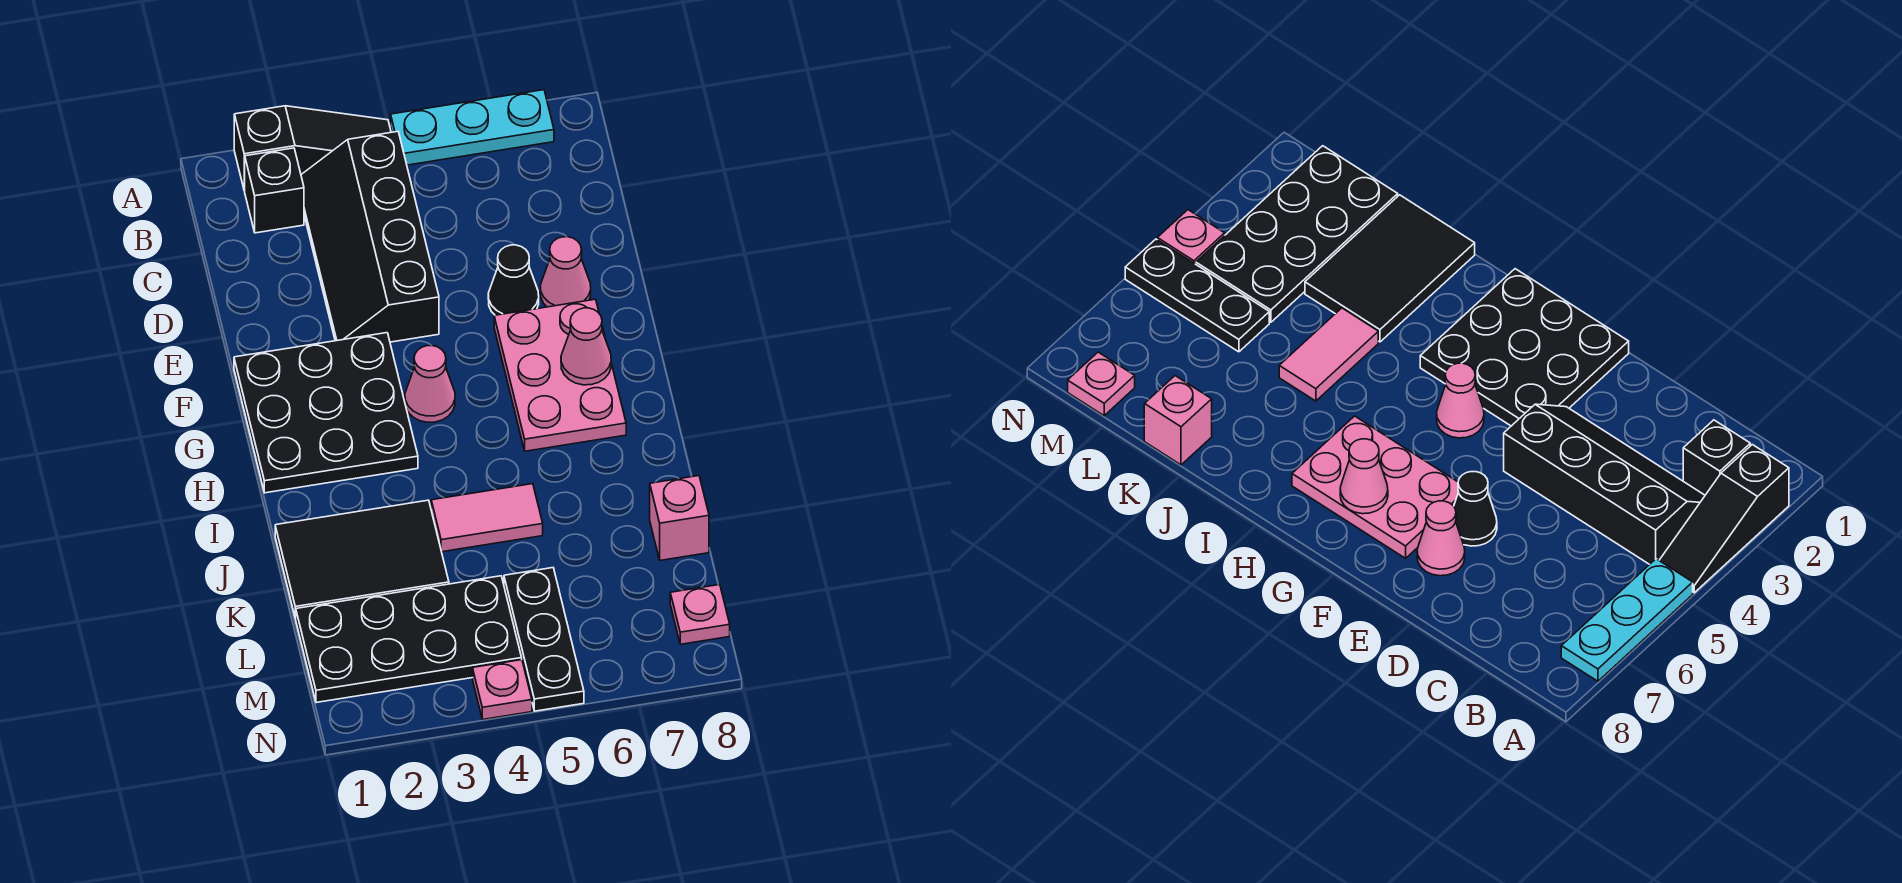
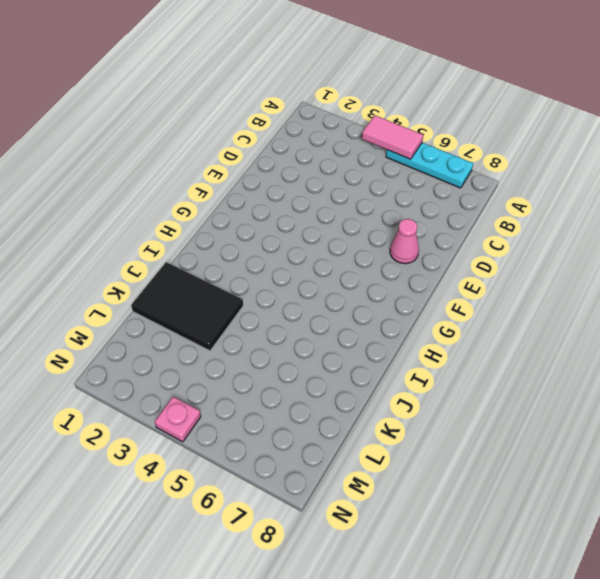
pink 1x2 tile [362,115,423,159] -> pink 1x2 tile moved to [431,484,543,552]
none -> black 1x3 slope [234,106,391,191]
none -> black 1x1 brick [245,148,304,233]
none -> black 2x4 slope [301,131,439,342]

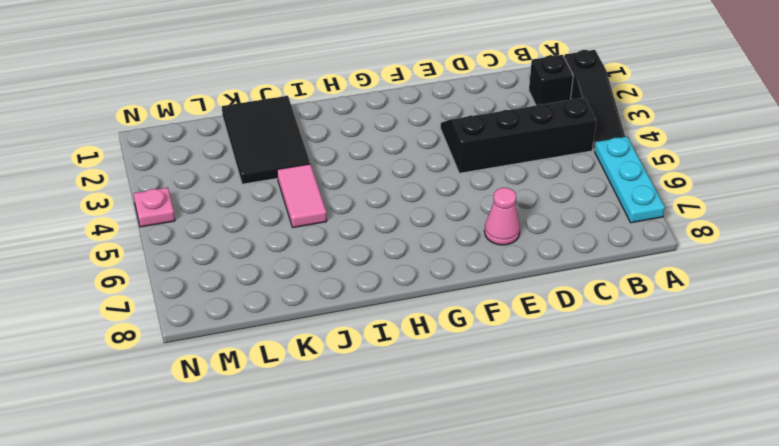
none -> black 1x1 cone [488,245,539,315]
none -> black 3x3 plate [234,333,418,493]
none -> pink 2x3 plate [494,299,626,451]

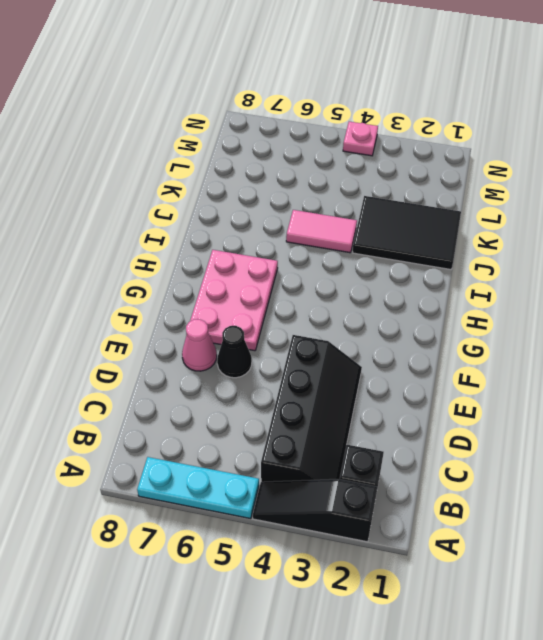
none -> black 3x3 plate [234,333,418,493]
none -> pink 1x1 cone [405,346,455,422]
none -> pink 1x1 brick [650,476,709,560]

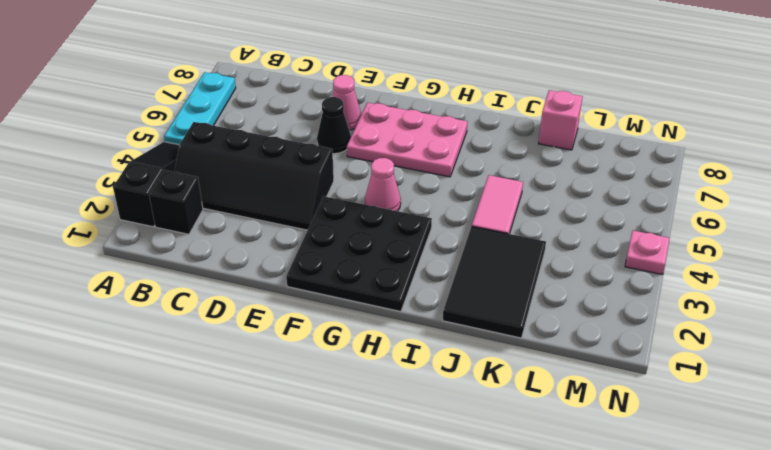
none -> black 2x4 plate [295,576,522,703]
none -> black 1x3 plate [504,568,584,711]
none -> pink 1x1 plate [670,585,730,644]

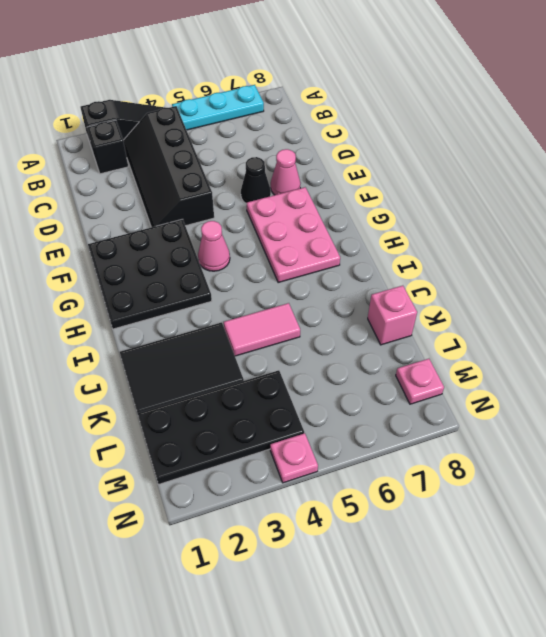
none -> black 1x3 plate [504,568,584,711]
none -> pink 1x1 cone [561,308,611,385]

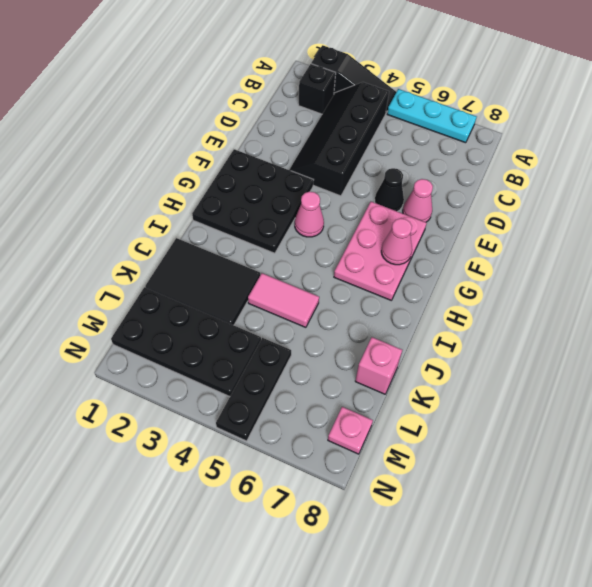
none -> pink 1x1 plate [473,660,532,719]

